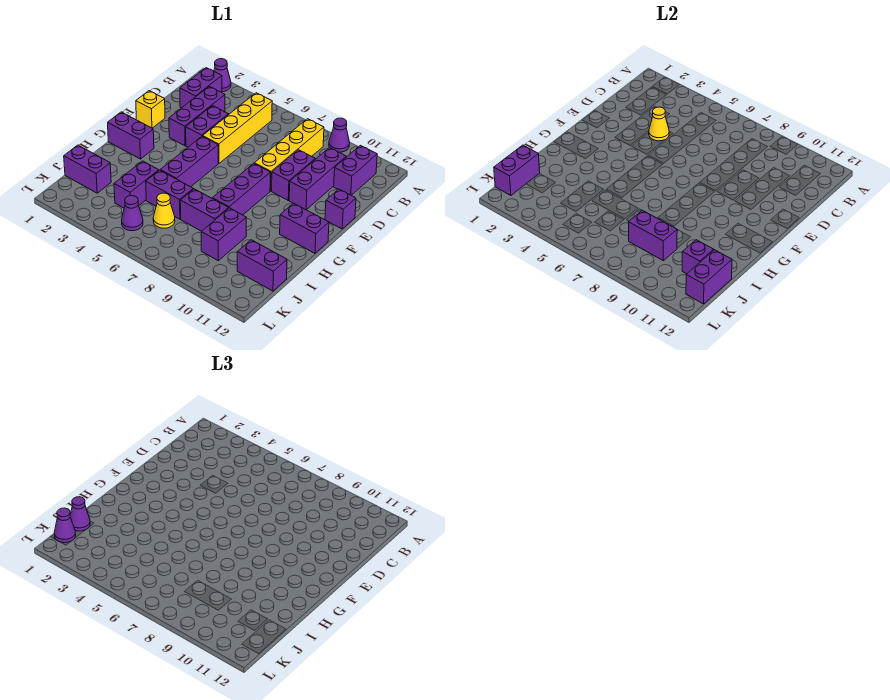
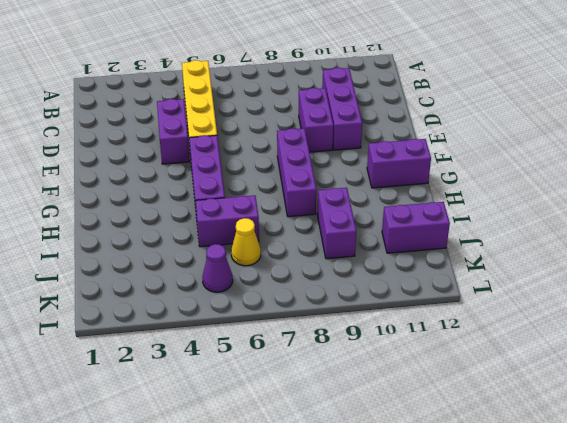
none -> purple 1x1 cone [214,59,231,92]
none -> purple 1x1 cone [329,118,350,152]
none -> purple 1x2 brick [180,68,222,108]
none -> yellow 1x4 brick [254,119,324,191]

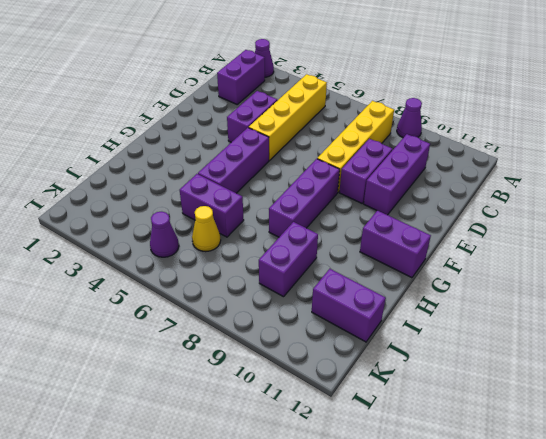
none -> purple 1x2 brick [334,145,377,195]
none -> purple 1x3 brick [169,86,225,146]
none -> yellow 1x1 brick [136,91,165,128]
none -> purple 1x1 brick [325,189,356,229]

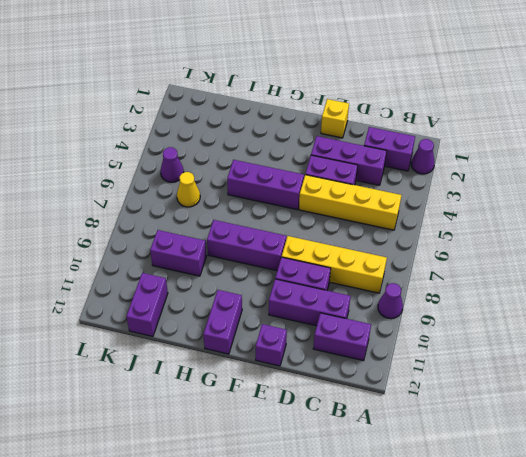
none -> purple 1x2 brick [108,112,154,159]
none -> purple 1x2 brick [114,161,159,208]
none -> purple 1x2 brick [146,170,193,219]
none -> purple 1x2 brick [180,189,229,231]

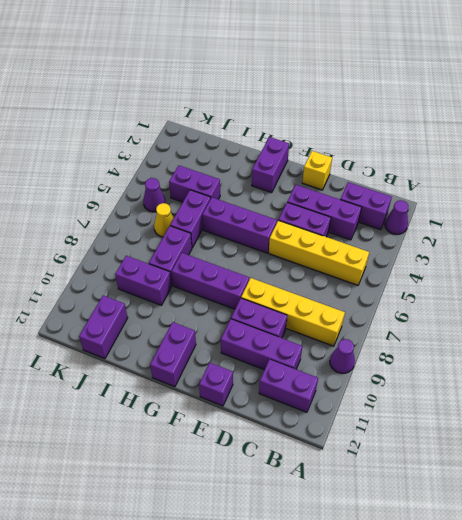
none -> purple 1x2 brick [64,145,111,193]
none -> yellow 1x1 cone [649,107,669,141]
none -> purple 1x2 brick [494,145,540,195]
none -> purple 1x2 brick [629,210,677,261]

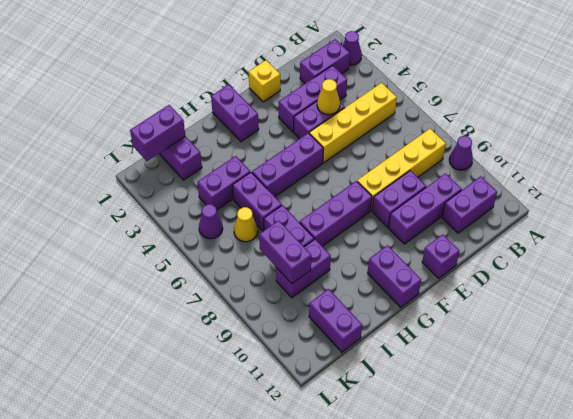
none -> purple 1x1 brick [682,240,714,274]
none -> purple 1x2 brick [686,250,732,304]
none -> purple 1x1 cone [70,497,90,531]
none -> purple 1x1 cone [54,508,76,543]

